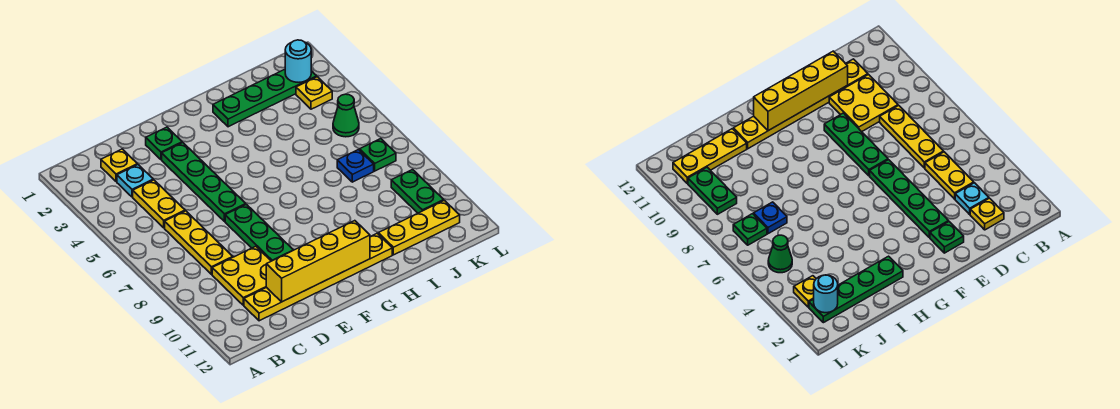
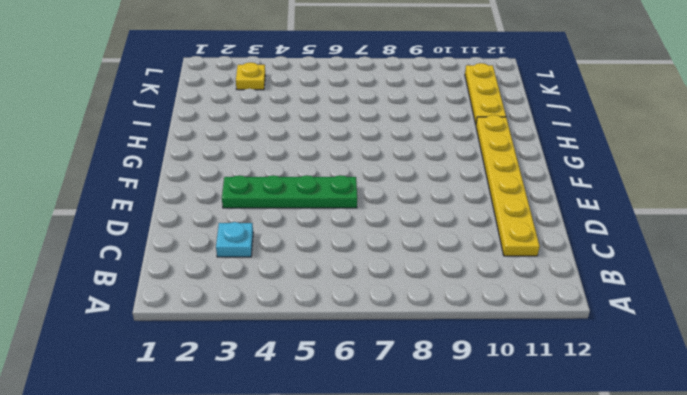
none -> yellow 1x1 plate [101,149,137,182]
none -> yellow 1x2 plate [133,180,185,228]
none -> yellow 1x3 plate [165,211,233,274]

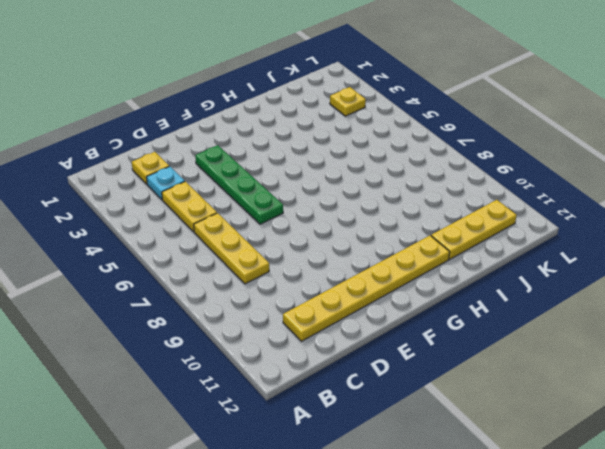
none -> yellow 2x2 plate [212,246,271,305]
none -> green 1x1 plate [146,127,182,160]
none -> green 1x3 plate [225,204,293,261]

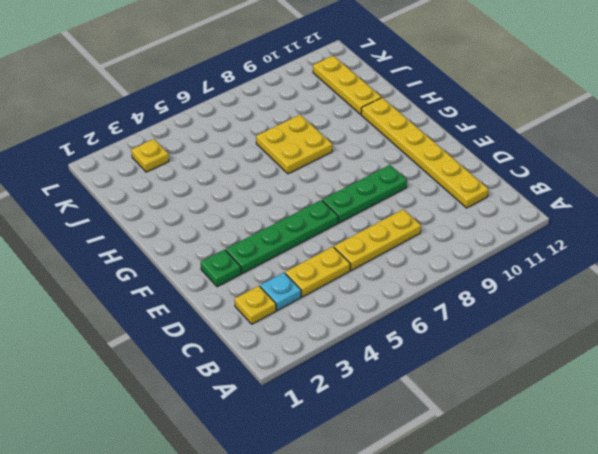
yellow 2x2 plate [256,115,332,174] -> yellow 2x2 plate moved to [212,246,271,305]
none -> green 1x4 plate [213,69,317,127]
none -> blue 1x1 plate [337,150,374,182]
none -> green 1x1 cone [333,94,359,137]

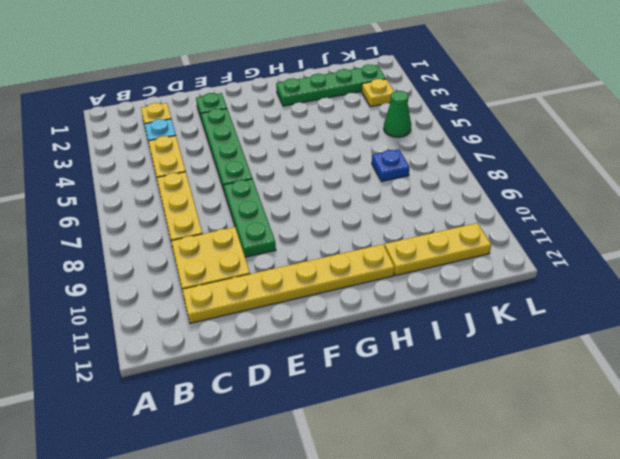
none -> green 1x1 plate [360,139,396,171]
none -> green 1x2 plate [391,170,444,213]
none -> yellow 1x4 brick [266,221,370,302]

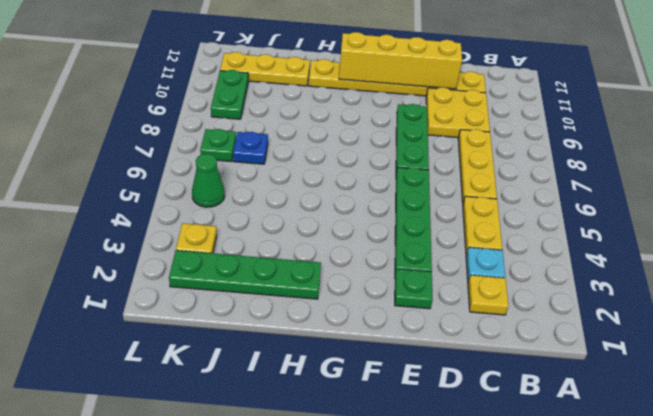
none -> cyan 1x1 round brick [285,40,311,82]

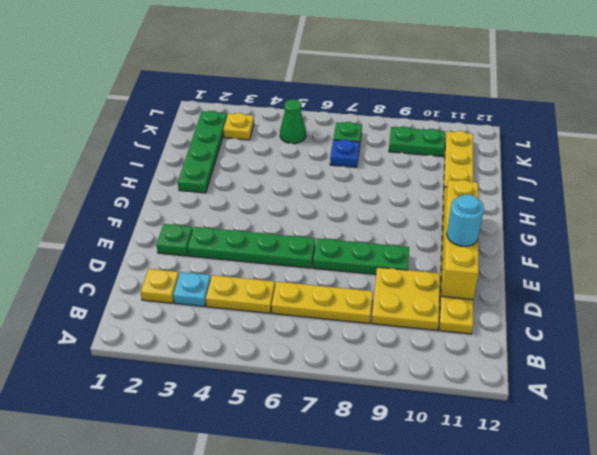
cyan 1x1 round brick [447,194,484,246] -> cyan 1x1 round brick moved to [285,40,311,82]

